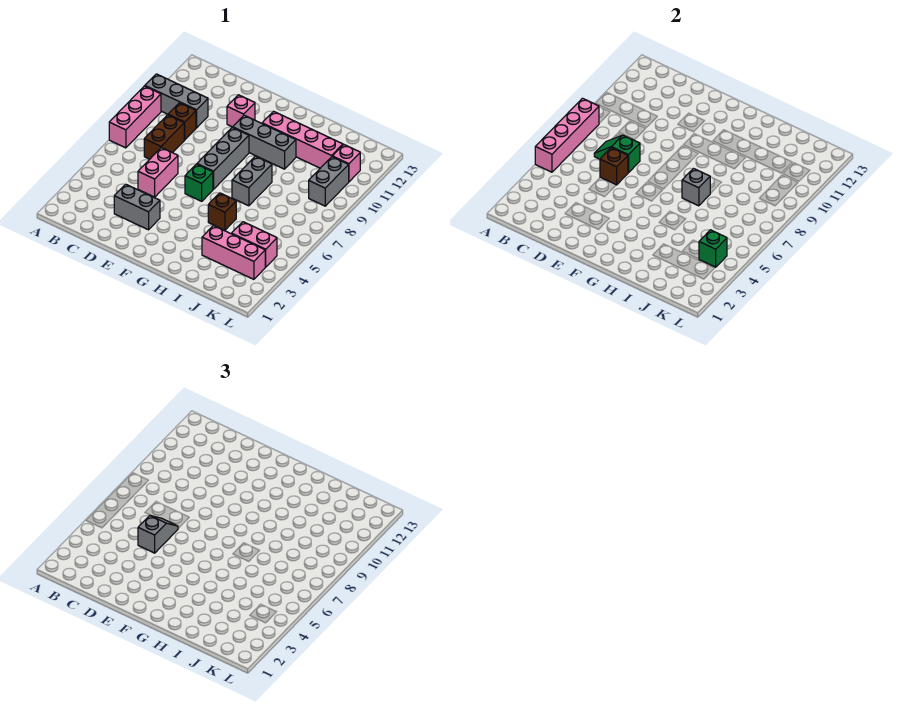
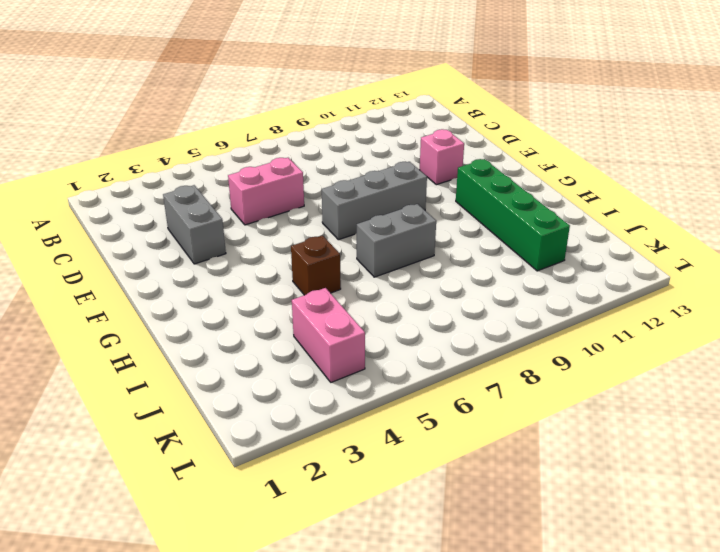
green 1x4 brick [456,159,570,271] -> pink 1x4 brick [262,111,343,168]
none -> pink 1x3 brick [109,86,161,148]
none -> grey 1x3 brick [145,74,208,128]
none -> brown 1x2 brick [144,115,184,159]

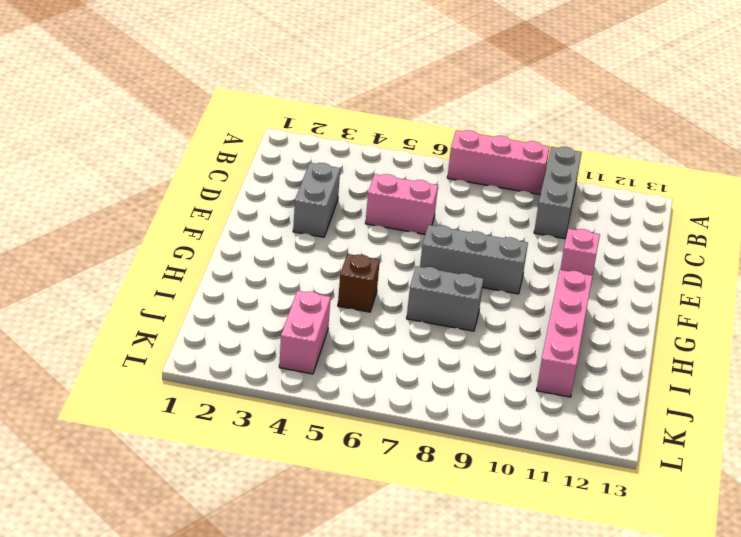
none -> brown 1x2 brick [144,115,184,159]
none -> brown 1x1 brick [168,103,196,140]
none -> green 1x1 brick [185,164,213,201]

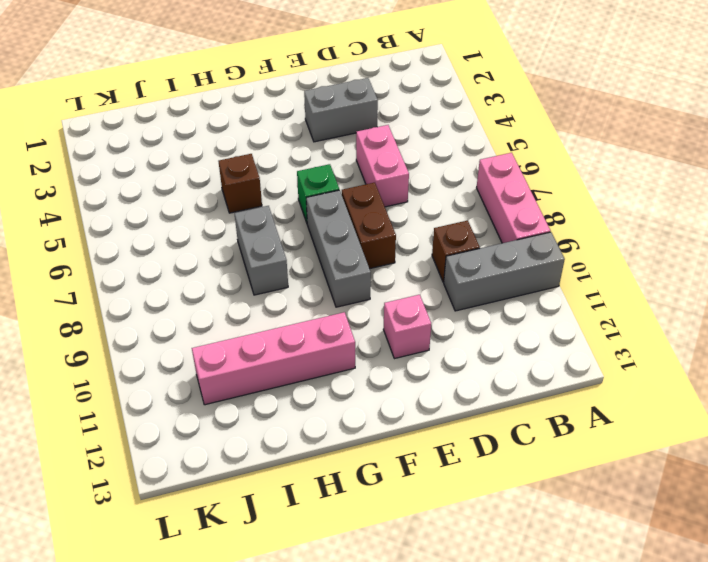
brown 1x2 brick [342,183,396,269] -> brown 1x2 brick moved to [144,115,184,159]
none -> grey 1x3 brick [233,115,296,169]
none -> pink 1x3 brick [202,226,265,279]
none -> pink 1x2 brick [232,222,277,267]

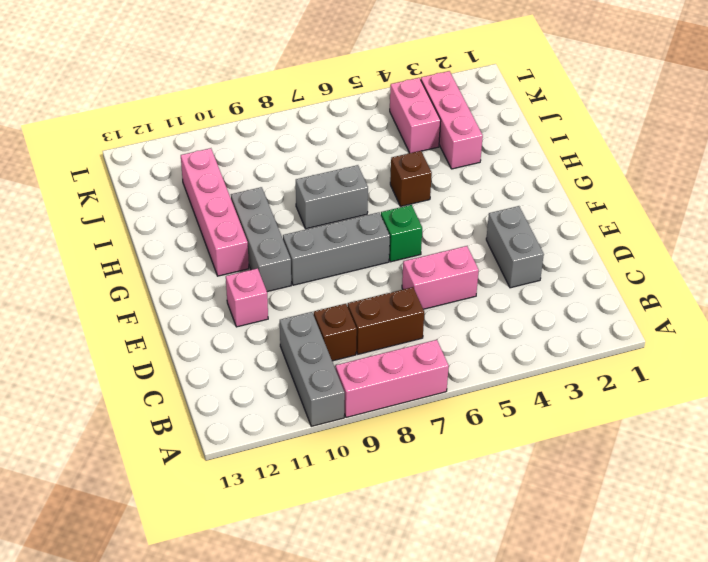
none -> grey 1x2 brick [309,157,349,206]
none -> pink 1x1 brick [332,145,360,182]
none -> pink 1x4 brick [535,98,599,172]

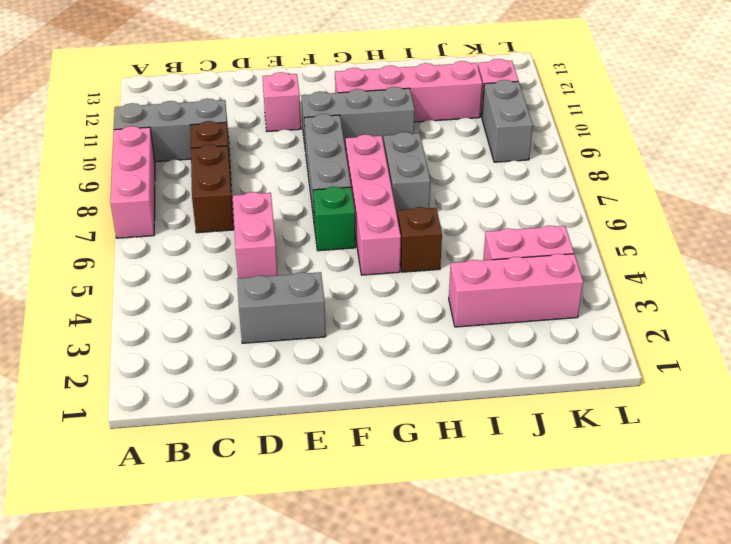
pink 1x4 brick [345,134,401,275] -> pink 1x4 brick moved to [535,98,599,172]
none -> green 1x2 slope [594,135,640,173]
none -> brown 1x1 brick [600,148,628,185]
none -> grey 1x1 brick [682,169,710,206]

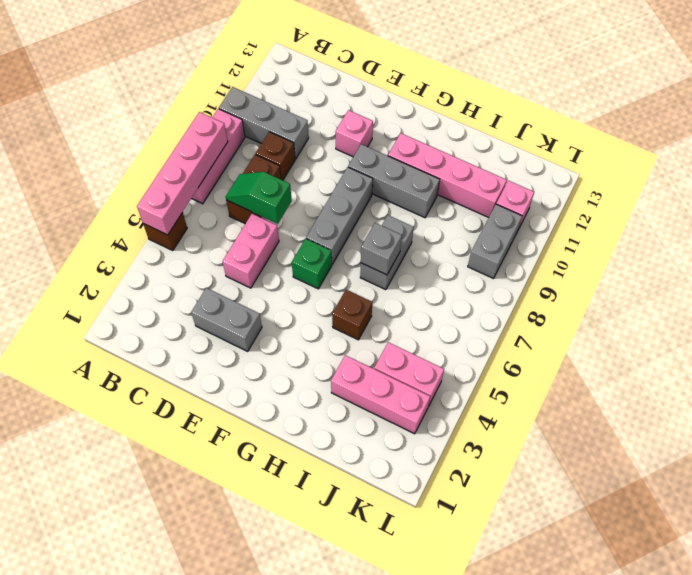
brown 1x1 brick [143,212,187,250] -> brown 1x1 brick moved to [600,148,628,185]
none -> green 1x1 brick [699,230,727,267]
none -> grey 1x2 slope [138,516,178,553]

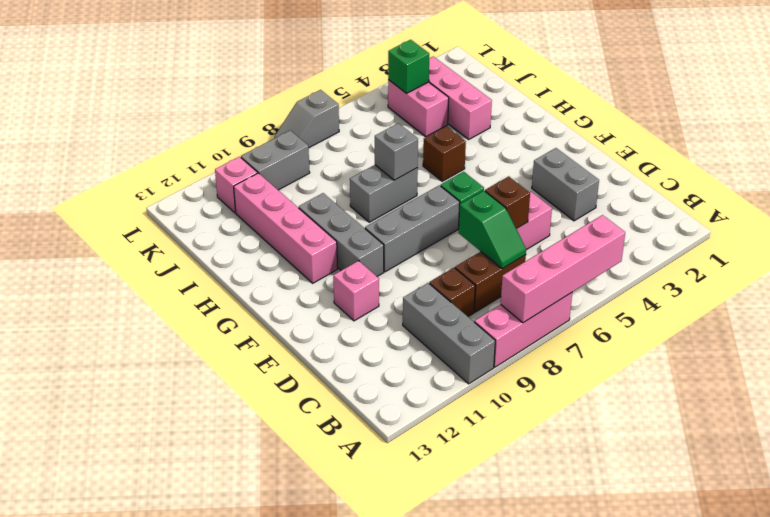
grey 1x2 slope [274,90,339,148] -> grey 1x2 slope moved to [138,516,178,553]

